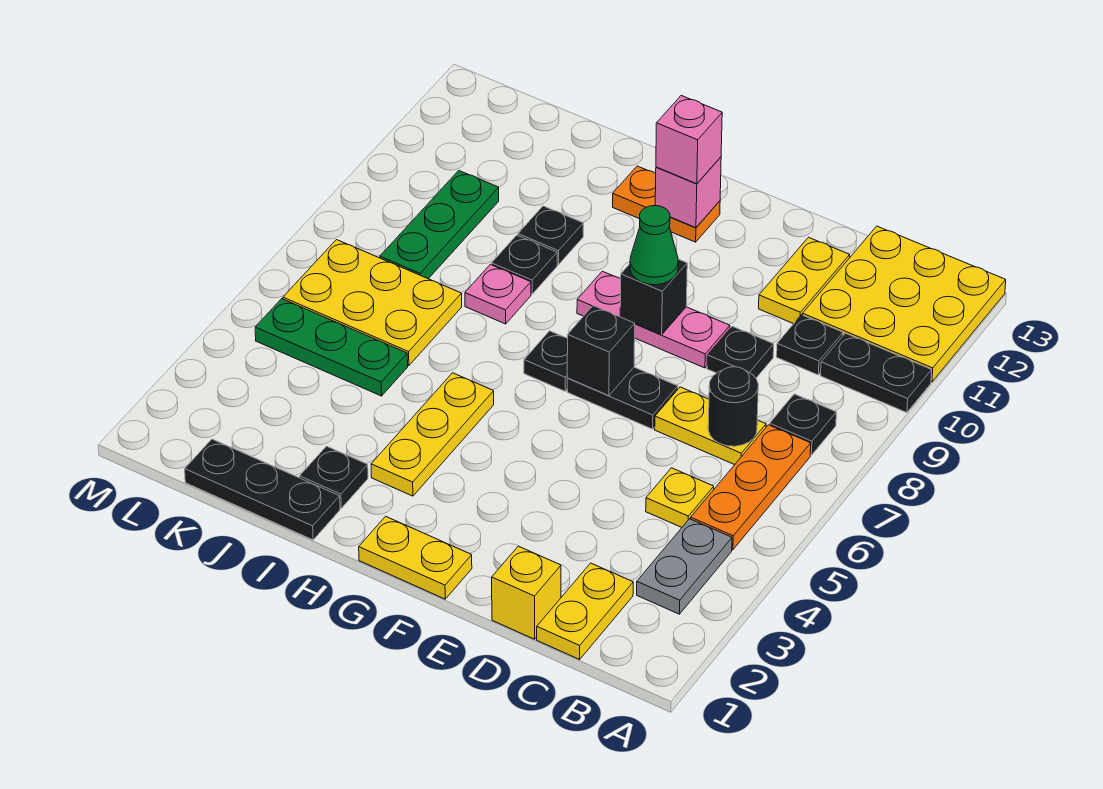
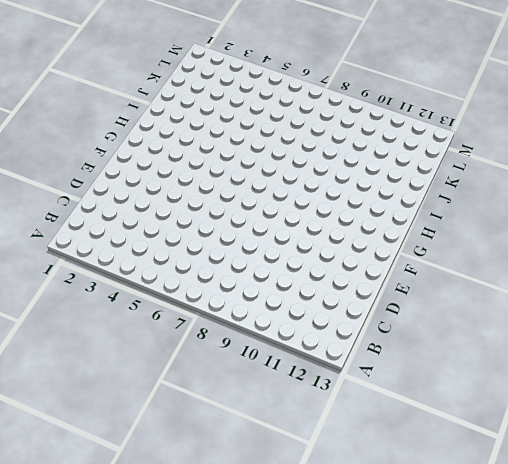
none -> black 1x2 plate [821,333,932,413]
none -> yellow 3x3 plate [803,226,1006,382]
none -> grey 1x2 plate [637,519,732,614]
none -> orange 1x3 plate [691,425,811,550]

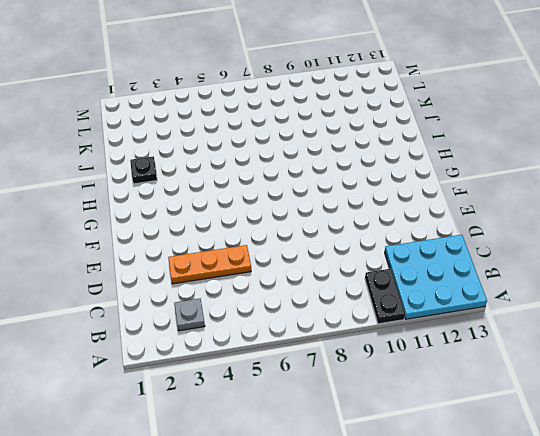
cyan 3x3 plate [385,235,487,319] -> yellow 3x3 plate [803,226,1006,382]
grey 1x1 plate [174,298,205,331] -> grey 1x2 plate [637,519,732,614]
orange 1x3 plate [168,245,251,284] -> orange 1x3 plate moved to [691,425,811,550]
none -> black 1x1 plate [770,394,836,455]
none -> yellow 1x2 plate [537,563,633,659]
none -> yellow 1x1 plate [646,468,714,527]
none -> yellow 1x2 plate [655,387,766,465]

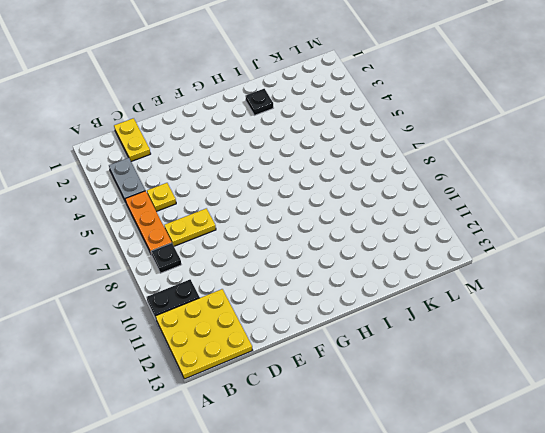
none -> black 1x1 plate [777,315,843,375]
none -> yellow 1x1 brick [492,546,561,639]
none -> black 1x1 plate [707,326,774,378]
none -> yellow 1x2 plate [759,237,850,324]

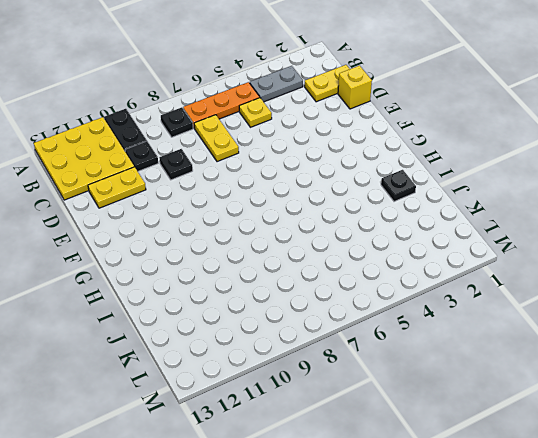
none -> black 1x2 plate [567,367,678,429]
none -> pink 1x3 plate [577,271,730,368]
none -> yellow 1x2 plate [359,516,472,599]
none -> black 1x1 plate [524,331,568,391]

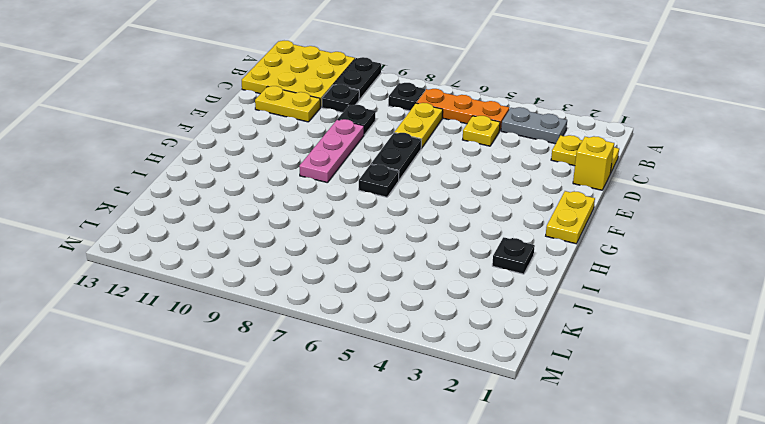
none -> orange 1x2 plate [613,166,720,242]
none -> yellow 1x3 plate [371,373,494,496]
none -> black 1x3 plate [185,439,340,540]
none -> pink 1x1 plate [465,264,531,324]

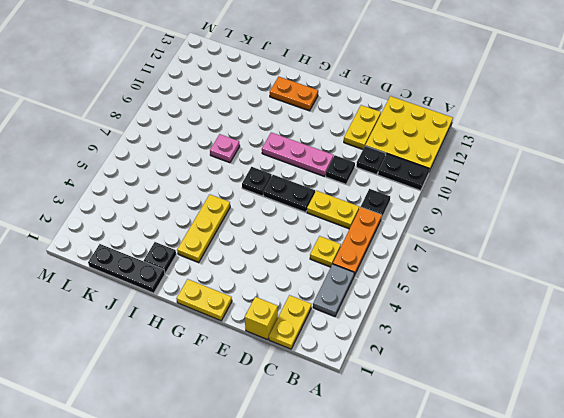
none -> black 1x1 plate [492,235,557,294]
none -> black 1x1 plate [518,206,583,265]
none -> green 1x3 plate [255,299,408,396]
none -> yellow 2x3 plate [283,240,462,366]

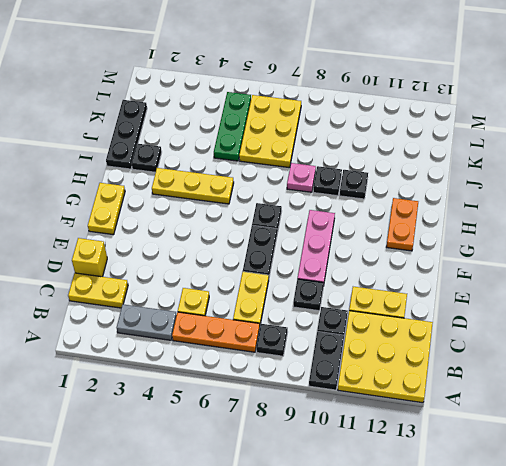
none -> green 1x3 plate [380,171,499,279]
none -> black 1x1 round brick [708,367,758,446]
none -> black 1x1 brick [567,306,635,396]
none -> black 1x1 brick [620,259,687,335]

